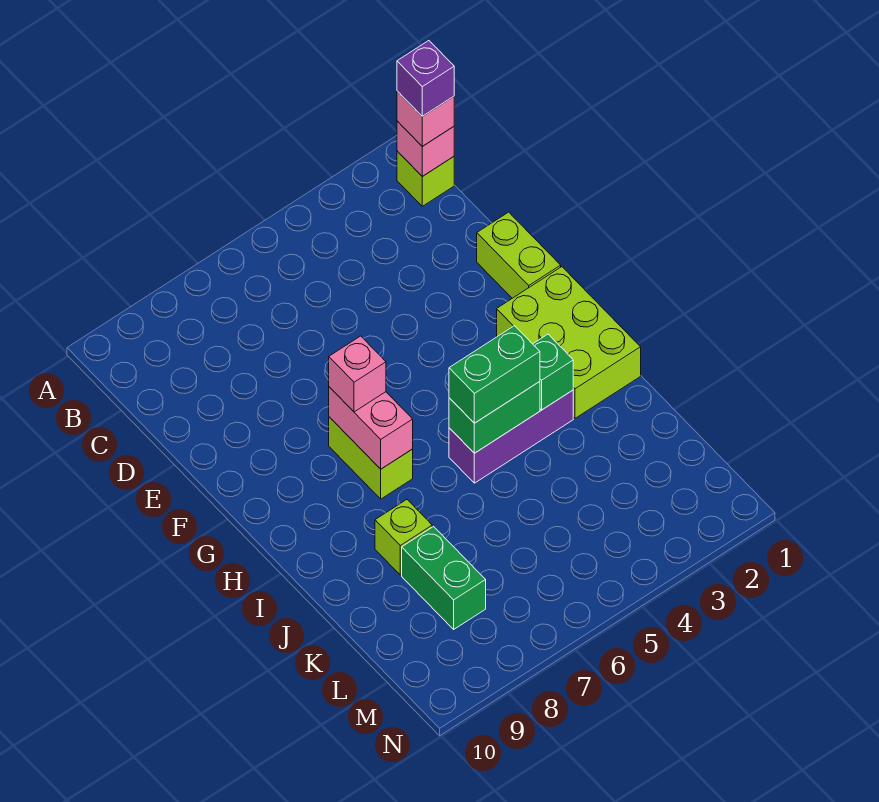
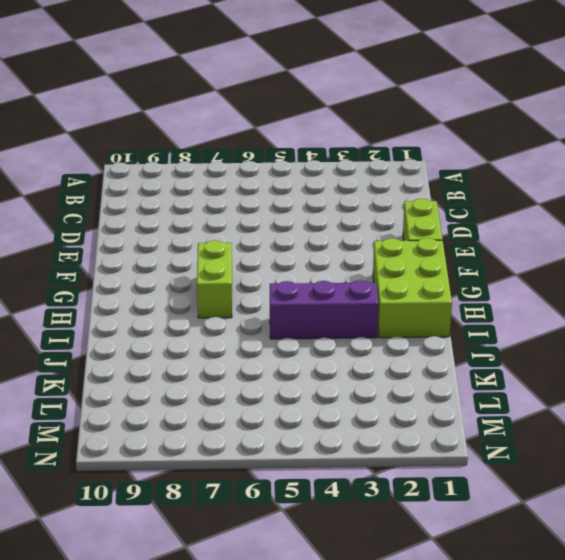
none -> lime 1x1 brick [397,151,454,206]
none -> lime 1x1 brick [375,500,432,575]
none -> green 1x2 brick [402,527,486,629]

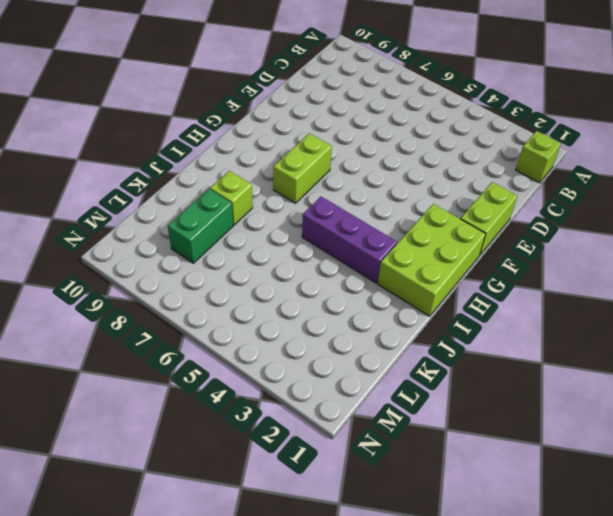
none -> pink 1x1 brick [397,121,454,176]
none -> pink 1x2 brick [329,387,413,469]
none -> green 1x1 brick [533,334,573,410]

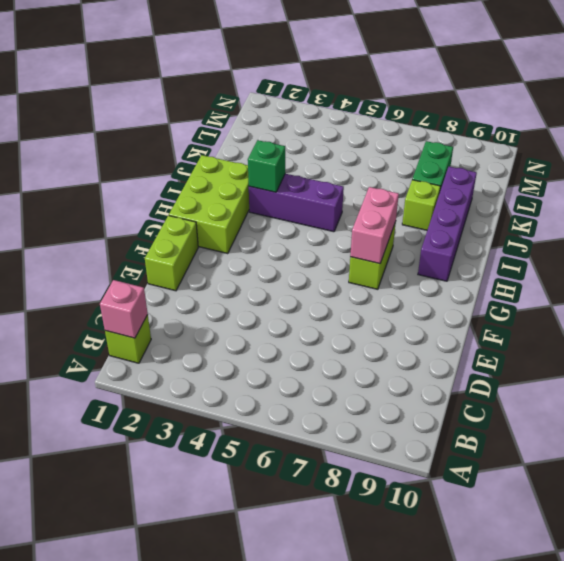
purple 1x4 brick [418,167,477,281] -> none
none -> green 1x2 brick [449,382,540,453]
none -> pink 1x1 brick [397,91,454,146]
none -> pink 1x1 brick [329,336,386,412]

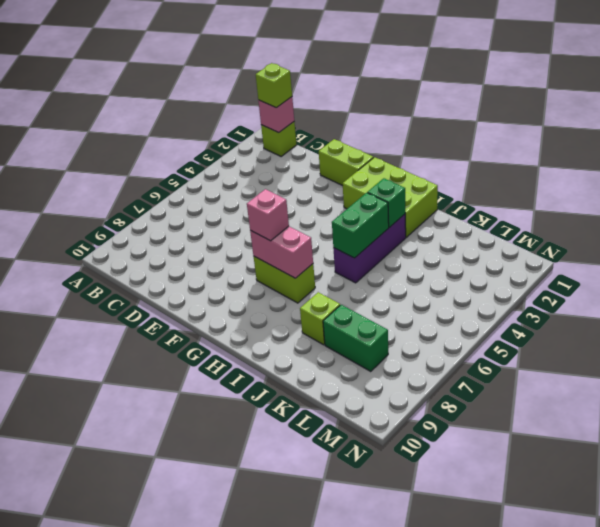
lime 1x1 brick [256,63,292,108] -> pink 1x1 brick [397,91,454,146]
none -> green 1x2 brick [449,326,540,423]
none -> purple 1x1 brick [397,41,454,116]

